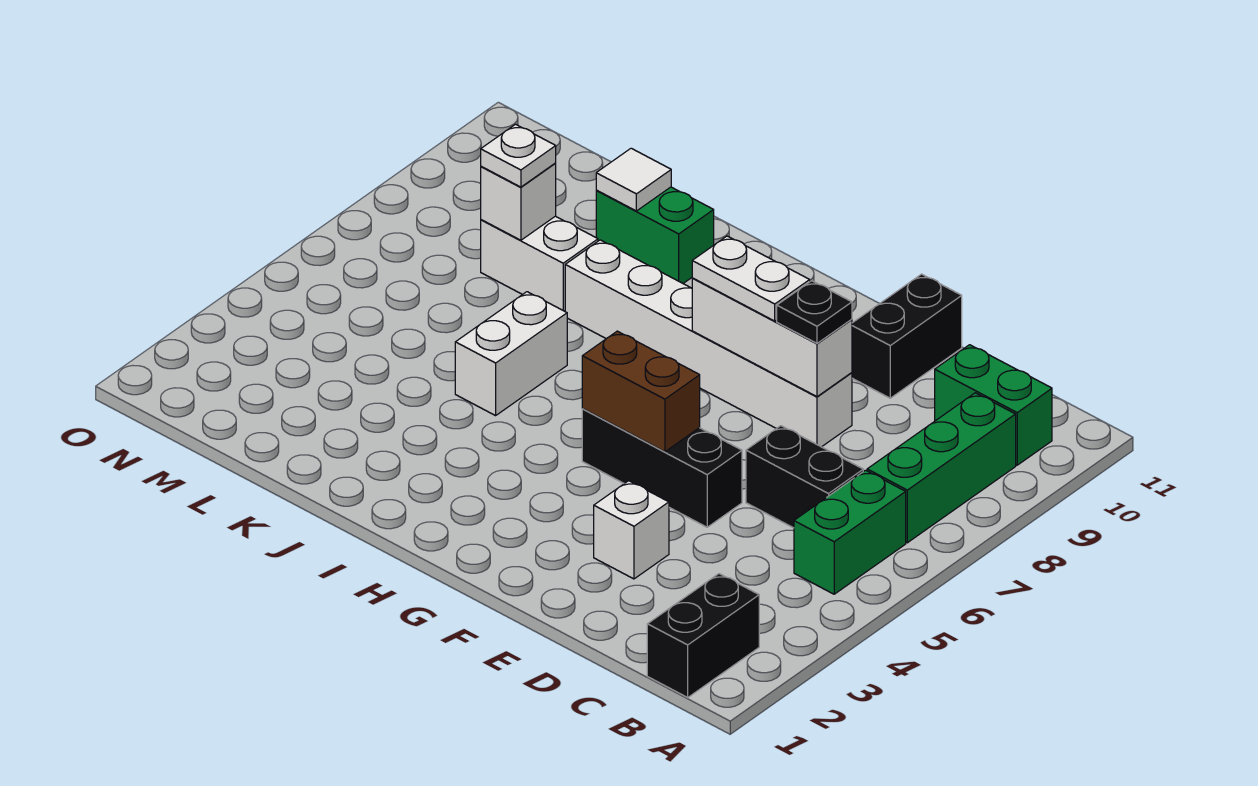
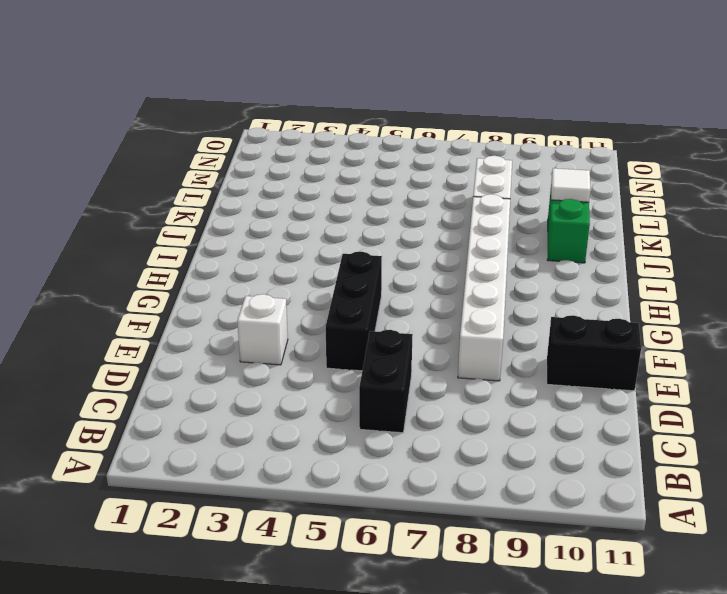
none -> black 1x2 brick [647,574,759,697]
none -> green 1x2 brick [794,470,906,594]
none -> green 1x3 brick [867,393,1016,543]

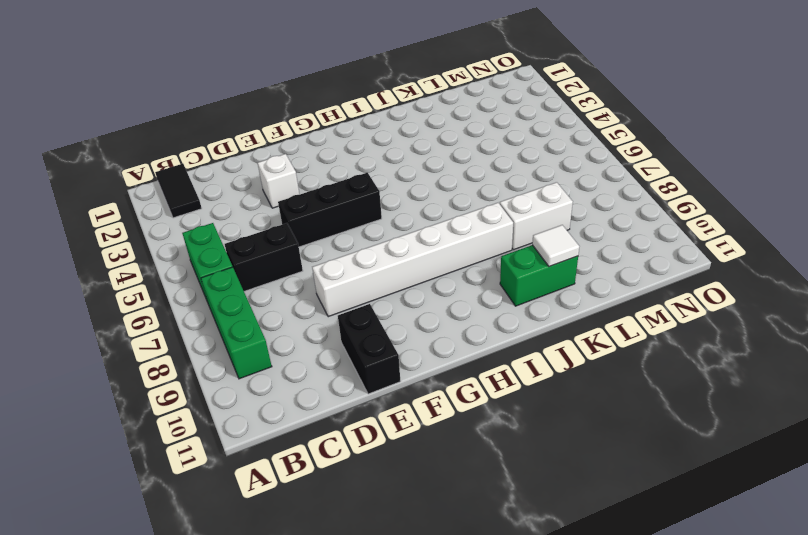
black 1x2 tile [155,164,202,218] -> black 1x2 brick [647,574,759,697]
none -> green 1x2 brick [935,345,1052,465]
none -> white 1x2 brick [455,292,567,416]
none -> white 1x3 brick [692,278,852,397]

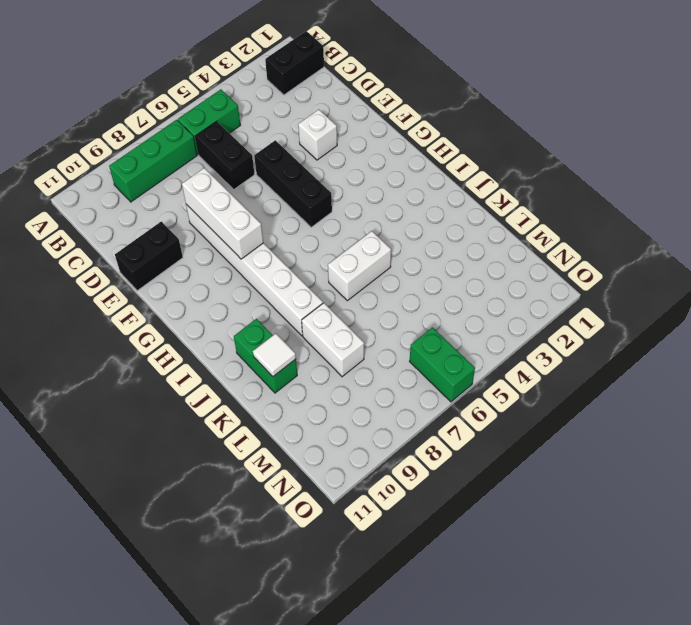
green 1x2 brick [410,327,475,402] -> green 1x2 brick moved to [935,345,1052,465]
none -> brown 1x2 brick [582,331,700,452]
none -> white 1x1 brick [481,163,556,240]
none -> black 1x1 plate [777,281,852,343]

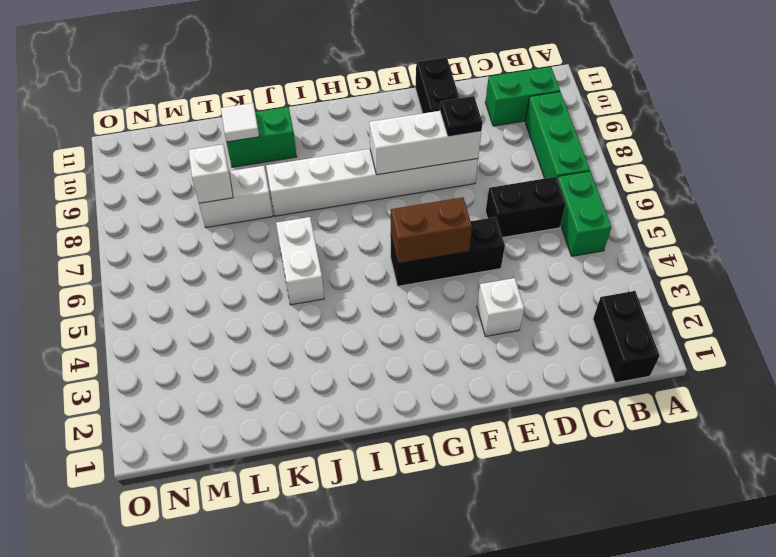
none -> white 1x2 plate [692,236,810,321]
none -> white 1x1 plate [481,124,556,187]

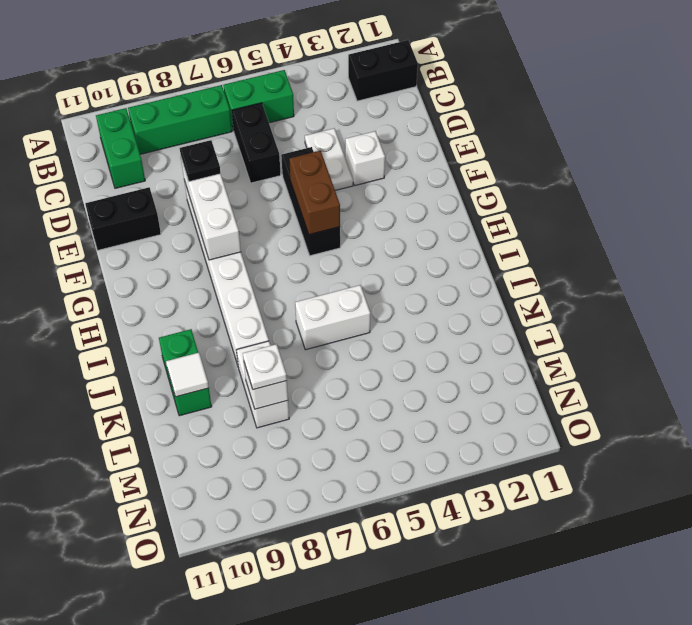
white 1x2 plate [305,128,353,190] -> white 1x2 plate moved to [692,236,810,321]

